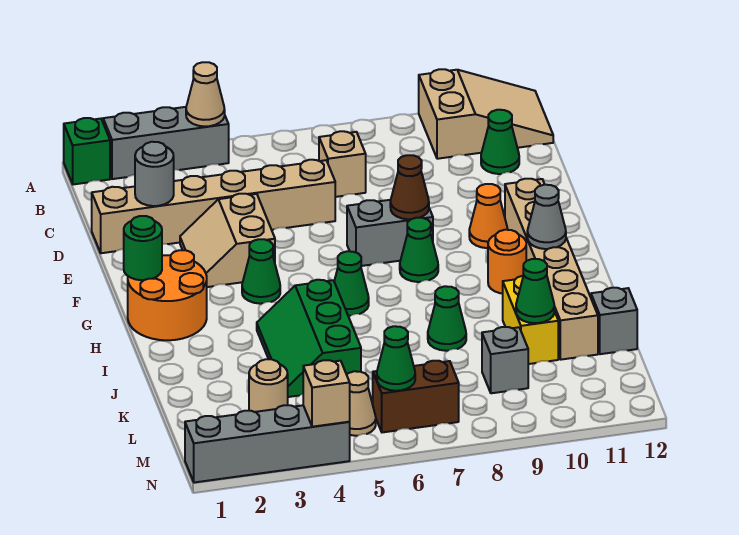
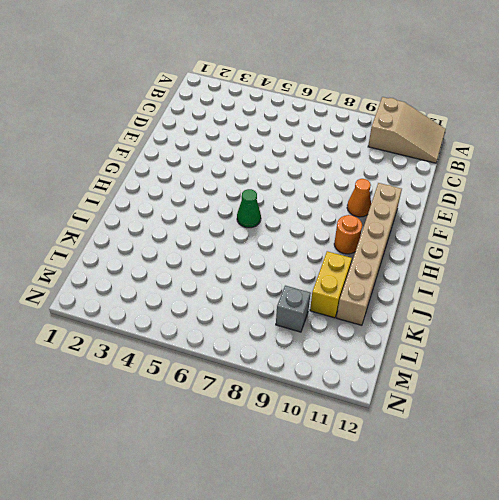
none -> green 1x1 brick [64,118,110,184]
none -> grey 1x3 brick [103,107,229,179]
none -> tan 1x1 brick [319,131,366,197]
none -> green 1x1 cone [481,110,519,174]

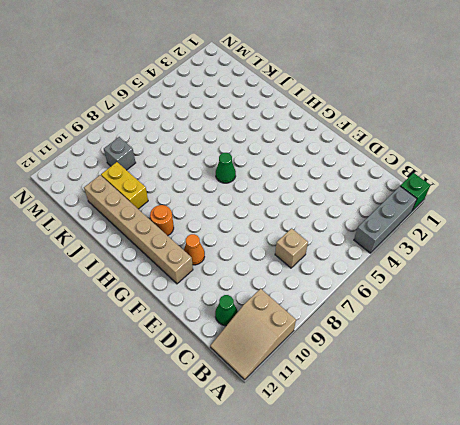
none -> tan 1x6 brick [92,160,335,253]
none -> tan 2x2 slope [180,194,275,287]
none -> grey 1x2 brick [347,200,433,266]
none -> orange 2x2 round brick [128,250,207,340]

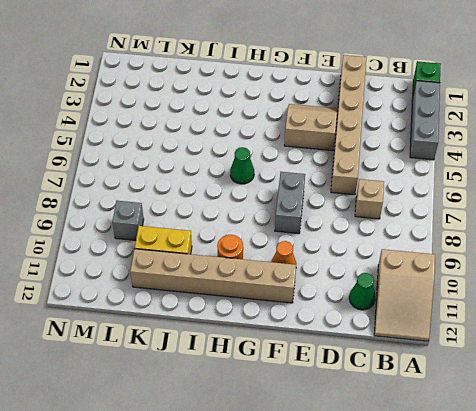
none -> orange 2x2 round brick [128,250,207,340]
none -> green 1x1 cone [242,239,280,304]
none -> green 1x1 cone [400,218,438,282]
none -> green 2x3 slope [257,280,361,397]

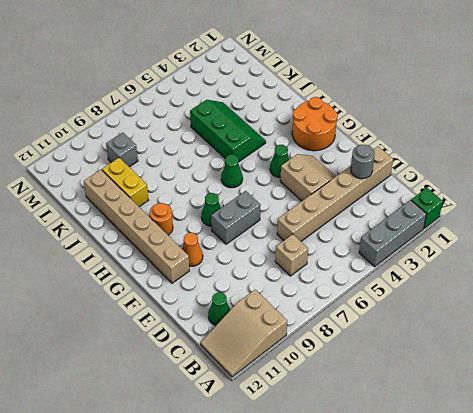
none -> green 1x1 cone [428,286,466,351]
none -> grey 1x1 brick [591,288,637,354]
none -> tan 1x1 round brick [249,359,288,412]
none -> tan 1x1 cone [347,371,376,436]

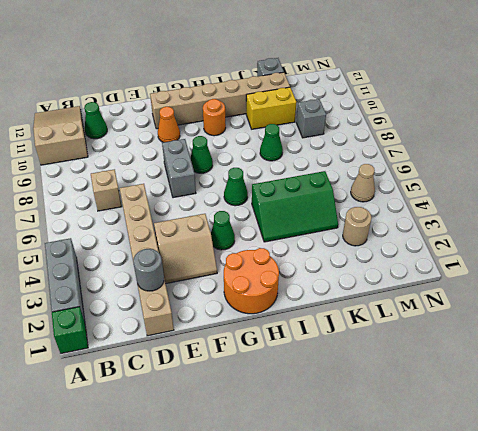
none -> brown 1x2 brick [373,361,459,432]
none -> grey 1x4 brick [185,405,350,482]
none -> tan 1x1 cone [186,62,225,126]
none -> brown 1x1 cone [390,155,429,219]

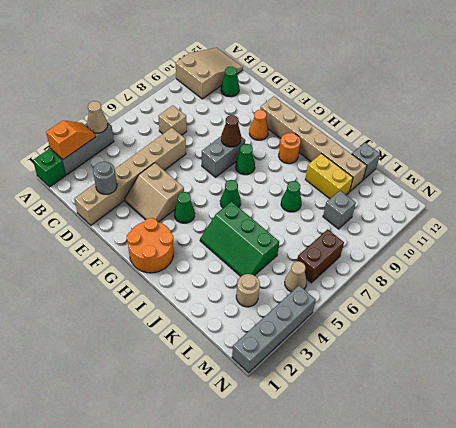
orange 1x2 slope [46,120,95,159] -> none
none -> green 1x1 round brick [124,216,162,280]
none -> grey 1x1 cone [527,185,566,249]
none -> green 1x1 cone [516,259,554,323]
none -> green 1x1 cone [377,326,415,391]

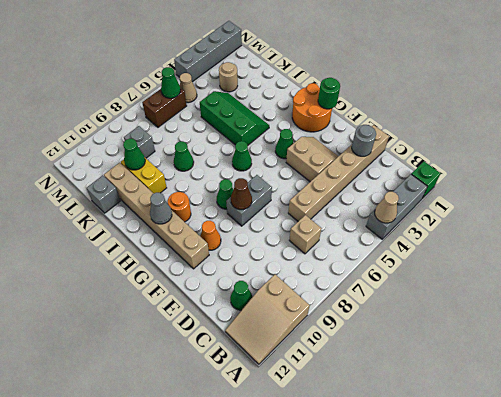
none -> tan 1x1 brick [303,360,350,427]

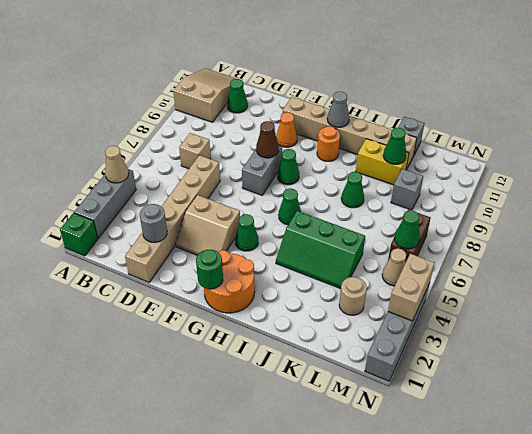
tan 1x2 brick [388,254,435,321] -> tan 1x1 brick [303,360,350,427]

